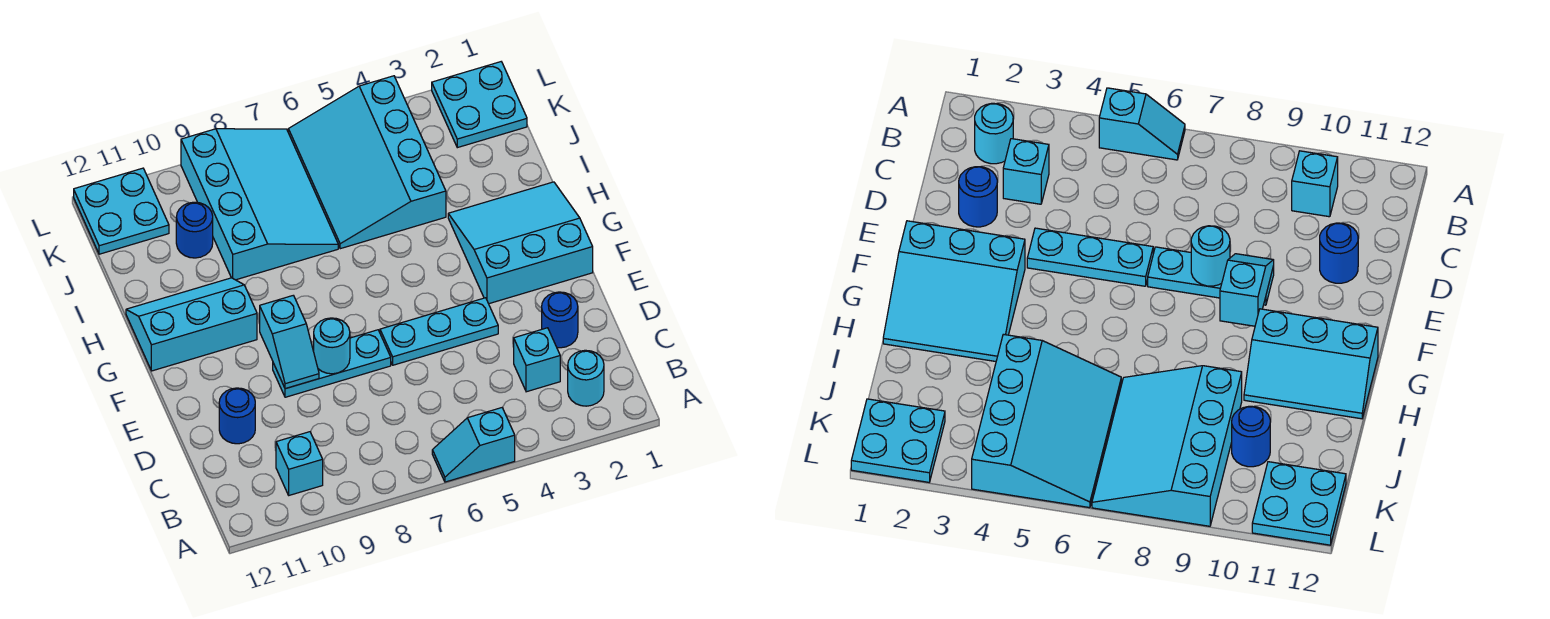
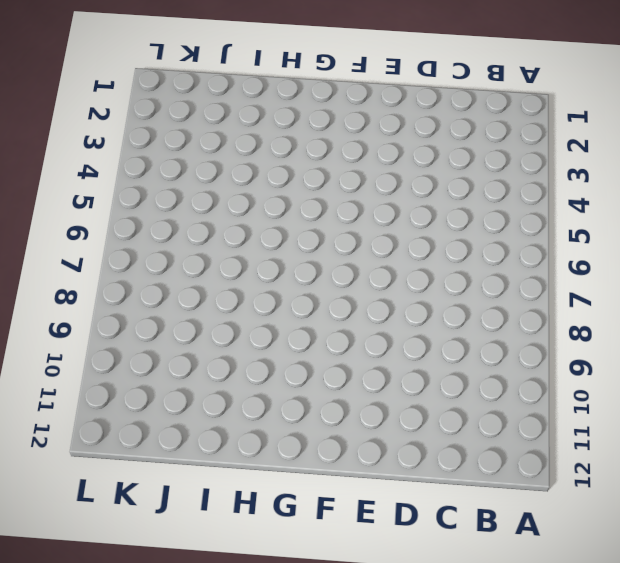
none -> cyan 1x2 slope [432,408,515,482]
none -> cyan 1x1 round brick [568,350,604,406]
none -> cyan 1x1 brick [276,432,323,495]

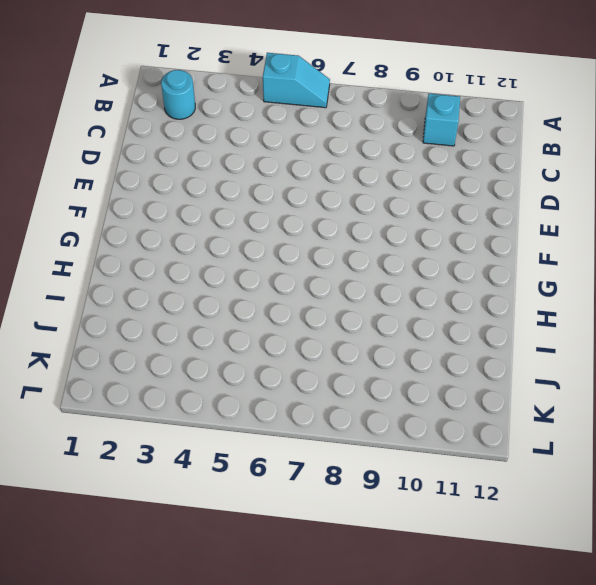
none -> cyan 1x1 brick [514,328,560,392]
none -> blue 1x1 round brick [542,292,578,348]
none -> blue 1x1 round brick [219,388,255,444]

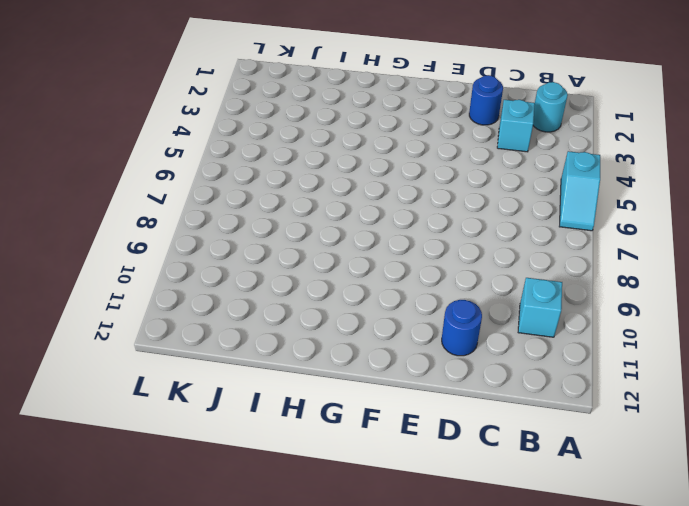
none -> cyan 1x3 plate [380,298,498,365]
none -> cyan 1x3 plate [273,330,391,397]
none -> cyan 3x3 slope [448,182,593,304]

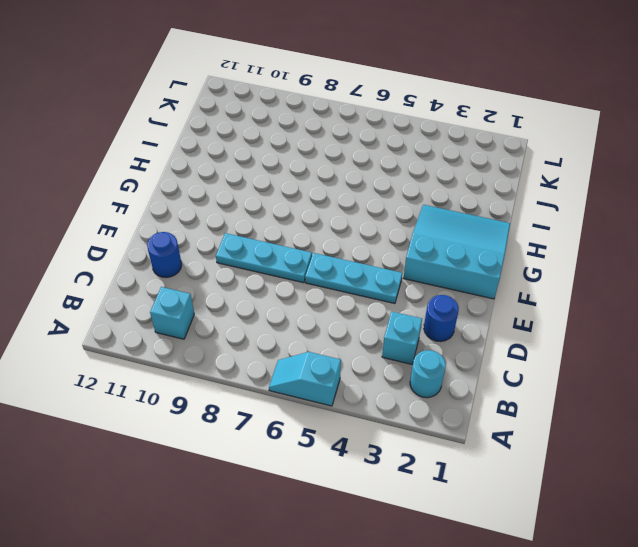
none -> cyan 2x3 slope [126,278,257,371]
none -> cyan 3x4 slope [288,76,446,249]
none -> cyan 3x4 slope [181,129,338,280]

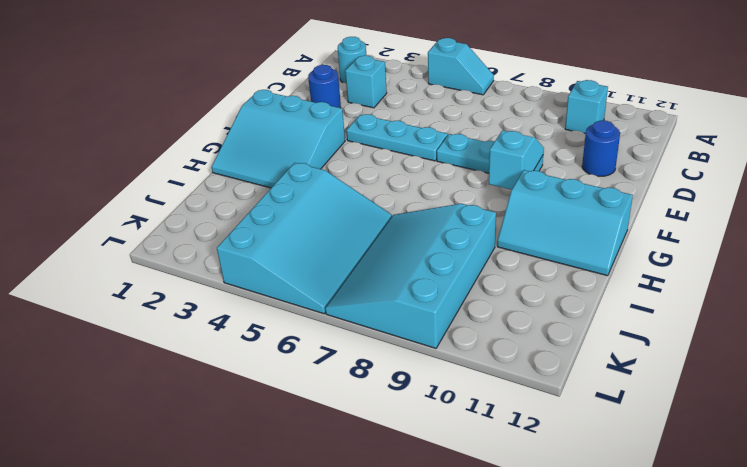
none -> blue 1x1 round brick [176,202,213,258]
none -> cyan 2x2 plate [432,62,527,148]
none -> cyan 2x2 plate [74,168,169,254]

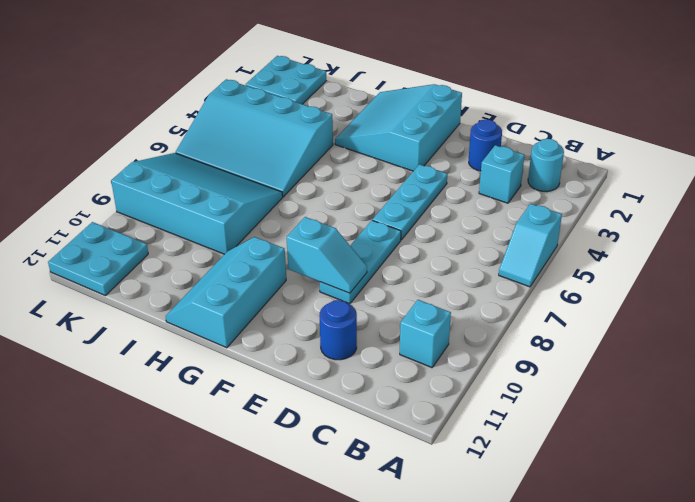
none -> blue 1x1 round brick [176,202,213,258]
none -> cyan 1x1 round brick [314,318,350,374]

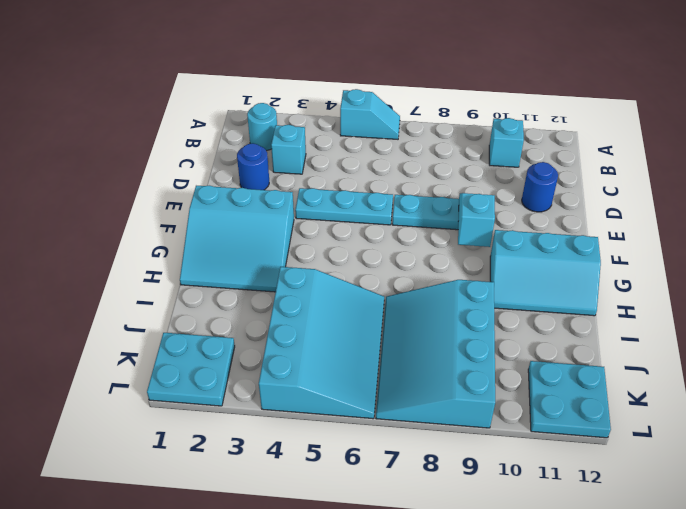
none -> blue 1x1 round brick [176,202,213,258]
none -> cyan 1x1 round brick [314,318,350,374]

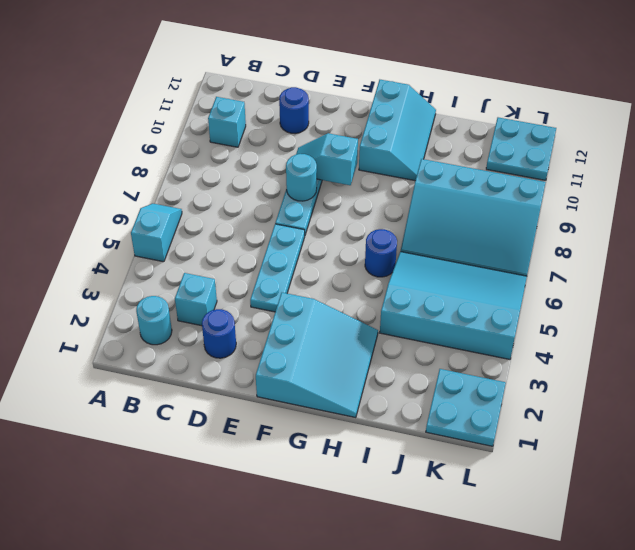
blue 1x1 round brick [365,229,397,277] -> blue 1x1 round brick moved to [176,202,213,258]

